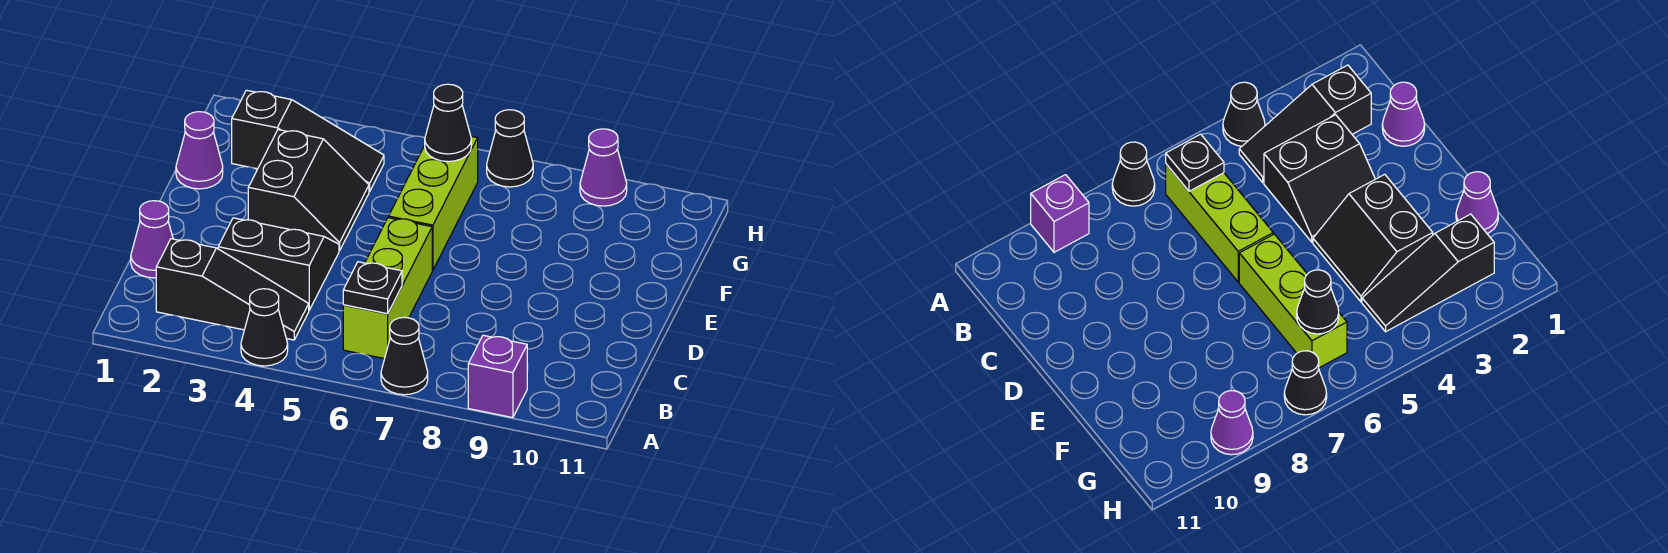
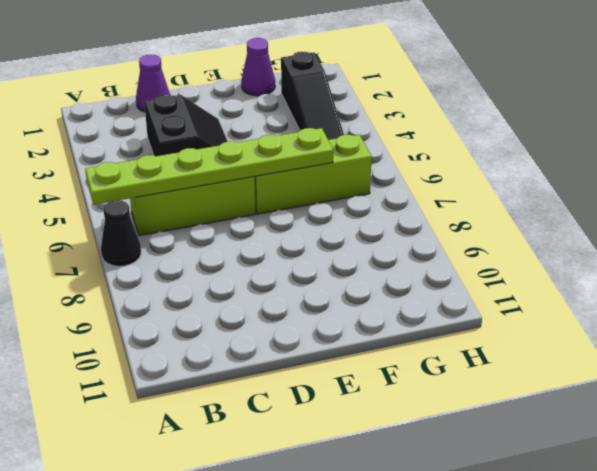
lime 1x6 plate [85,128,333,205] -> black 1x1 plate [343,262,402,314]
none -> black 1x1 cone [241,289,288,366]
none -> purple 1x1 brick [468,335,527,418]
none -> black 1x3 slope [156,239,309,340]

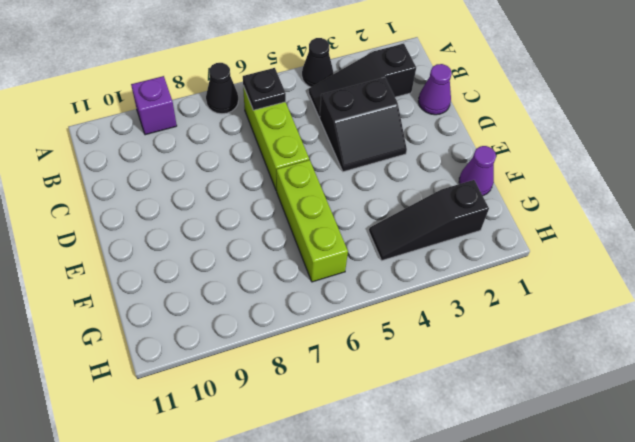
none -> black 2x2 slope [248,130,369,251]
none -> black 1x1 cone [487,110,533,187]
none -> purple 1x1 cone [580,129,627,206]

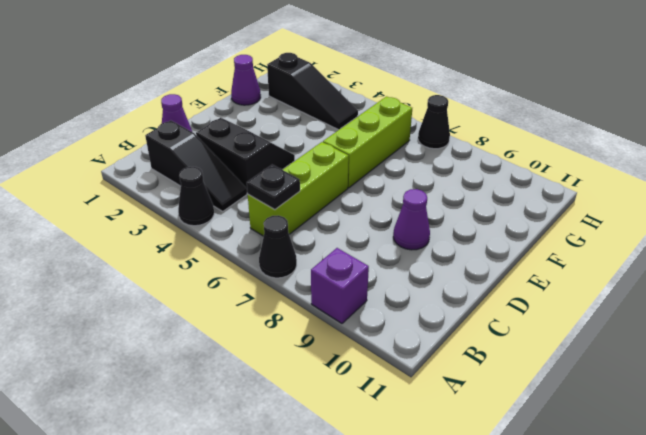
purple 1x1 cone [393,189,430,250] -> purple 1x1 cone moved to [580,129,627,206]
none -> black 2x2 slope [248,130,369,251]
none -> black 1x1 cone [425,84,471,162]

